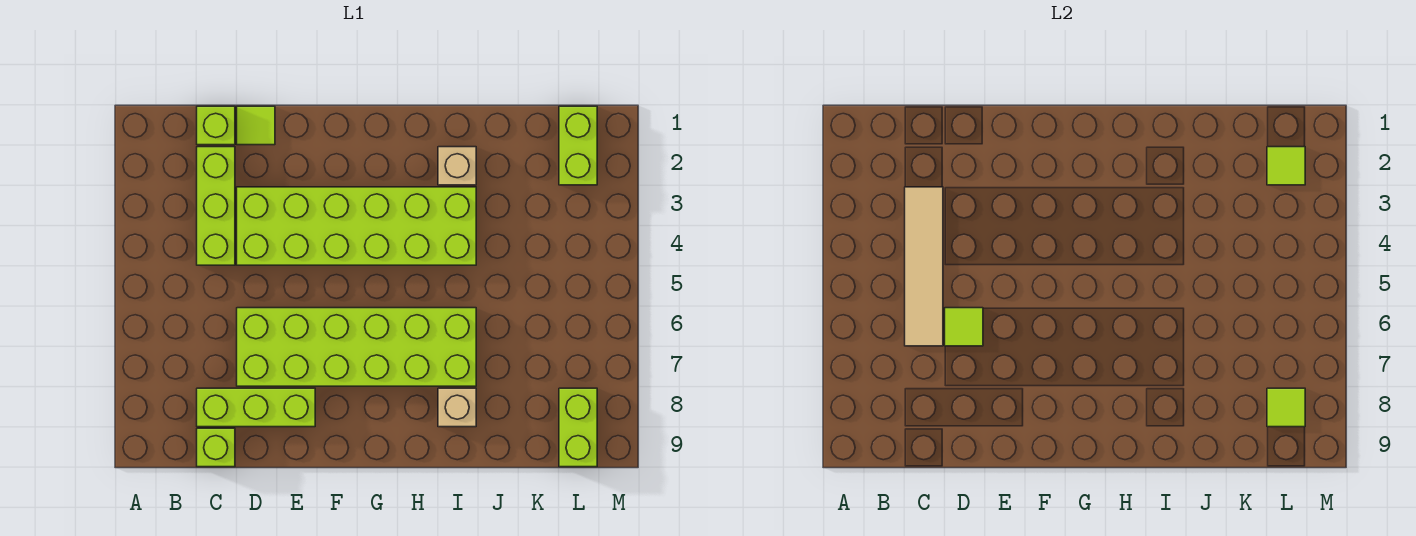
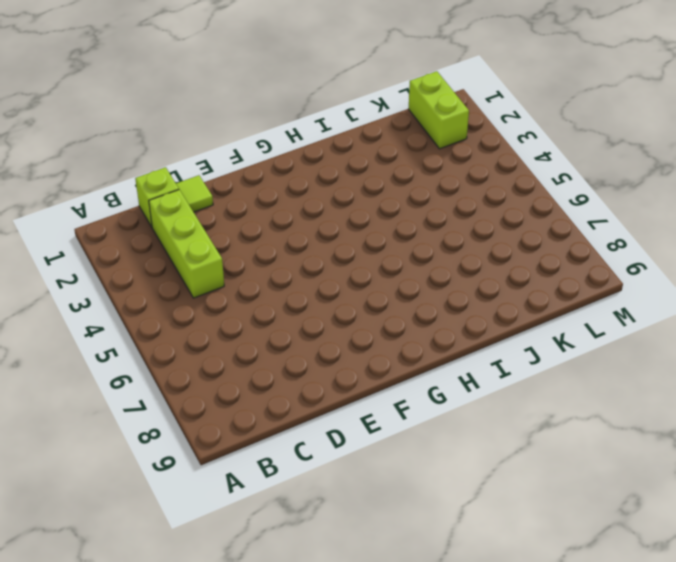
none -> lime 1x3 brick [197,388,315,427]
none -> lime 1x1 brick [197,428,235,467]
none -> lime 2x6 brick [237,187,476,265]

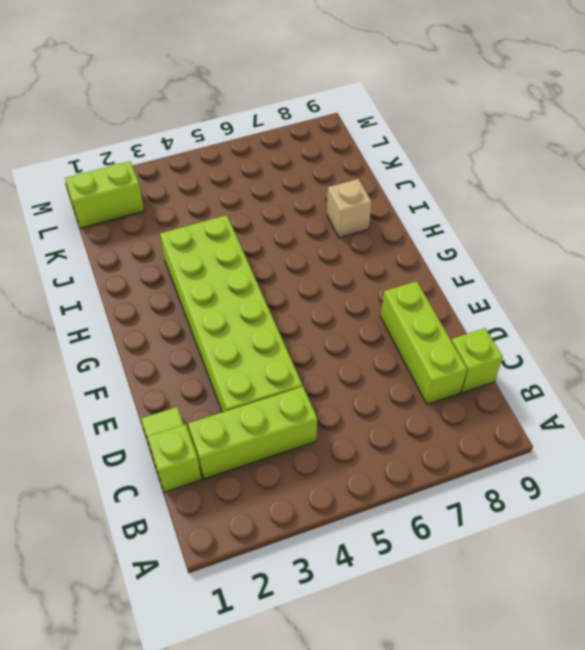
none -> lime 2x6 brick [237,308,476,386]
none -> tan 1x1 brick [438,147,476,185]
none -> lime 1x2 brick [559,388,597,467]

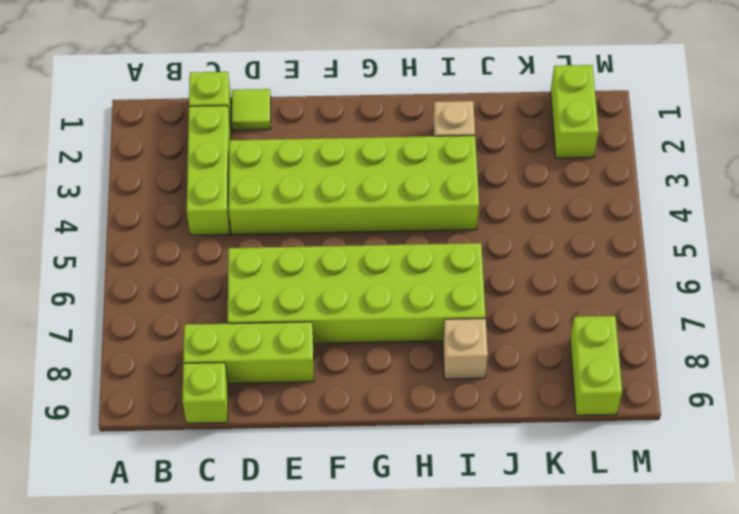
none -> tan 1x4 tile [905,187,943,346]
none -> lime 1x1 tile [945,308,983,346]
none -> lime 1x1 tile [1267,147,1305,185]

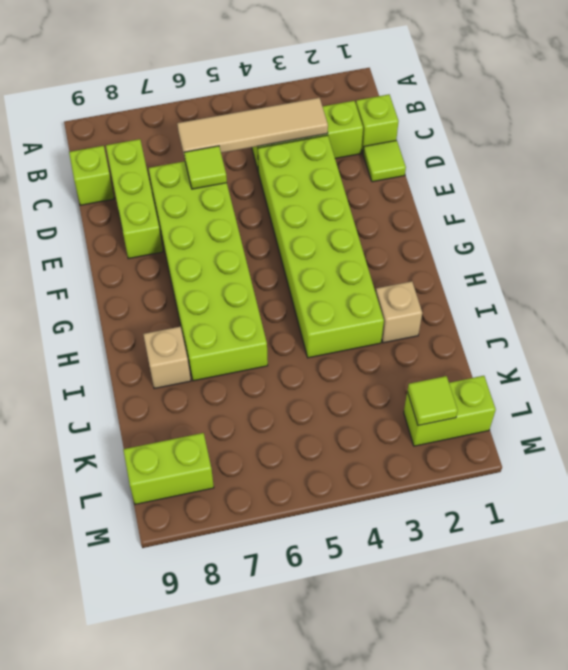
none -> lime 1x1 tile [1267,388,1305,427]

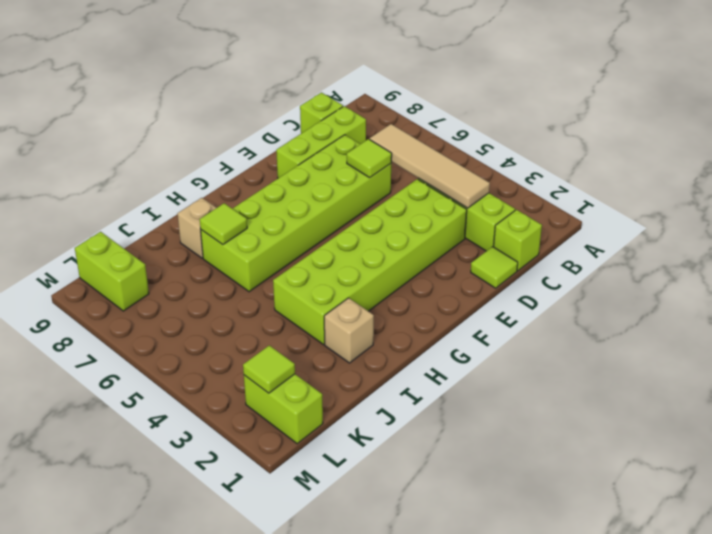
lime 1x1 tile [200,203,247,245] -> lime 1x1 tile moved to [1267,388,1305,427]

